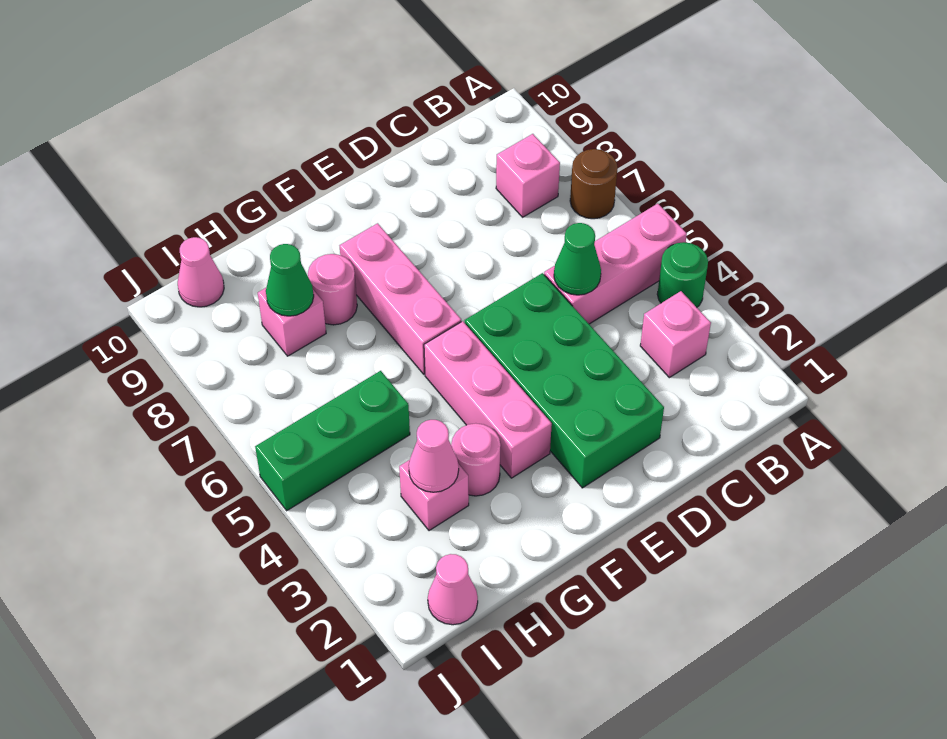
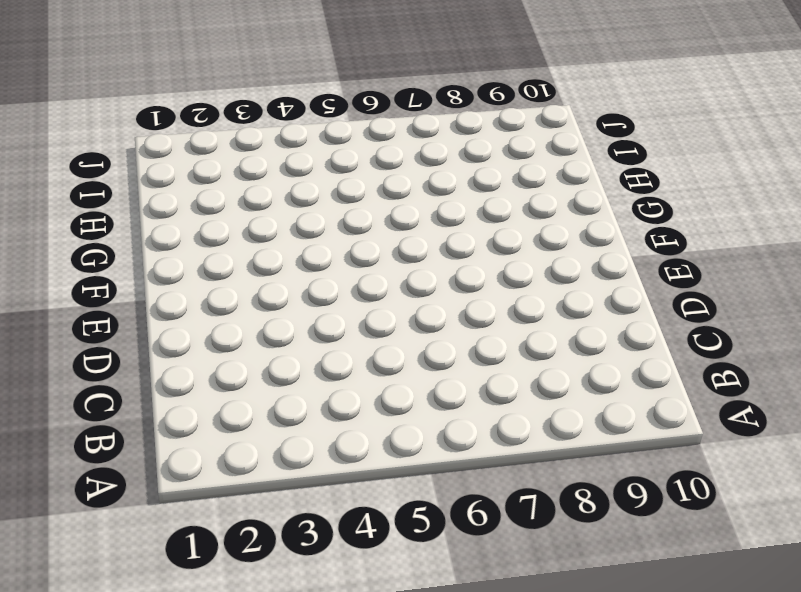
none -> green 1x1 round brick [657,242,708,307]
none -> pink 1x3 brick [544,204,687,324]
none -> brown 1x1 round brick [570,149,618,219]

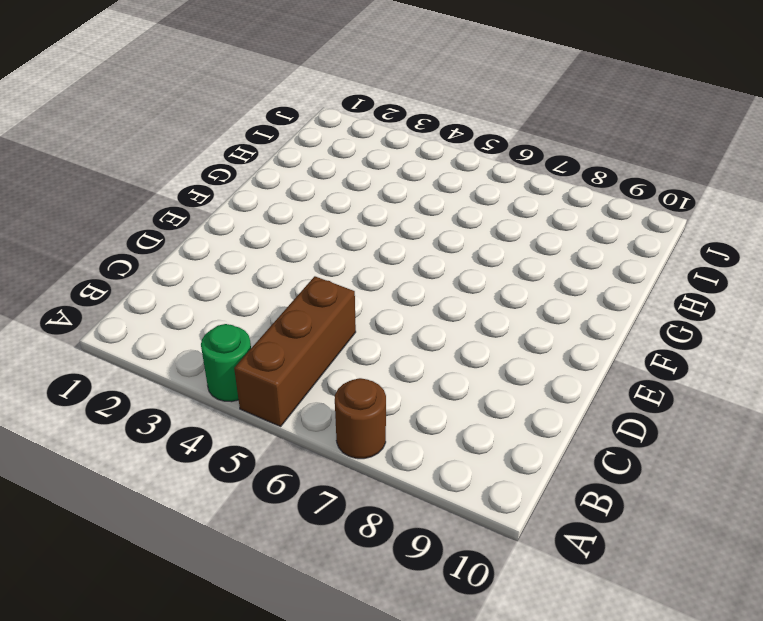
brown 1x3 brick [234,276,356,427] -> pink 1x3 brick [544,204,687,324]
none -> pink 1x1 brick [640,291,711,378]
none -> pink 1x1 brick [496,134,560,217]
none -> green 2x4 brick [465,273,664,488]

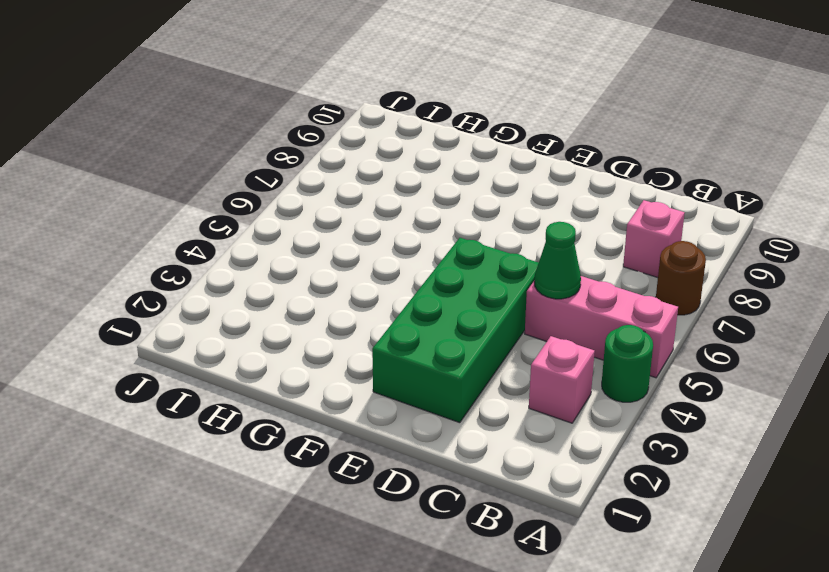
none -> pink 1x3 brick [424,321,552,478]
none -> pink 1x3 brick [340,223,461,374]
none -> pink 1x1 round brick [451,423,501,496]

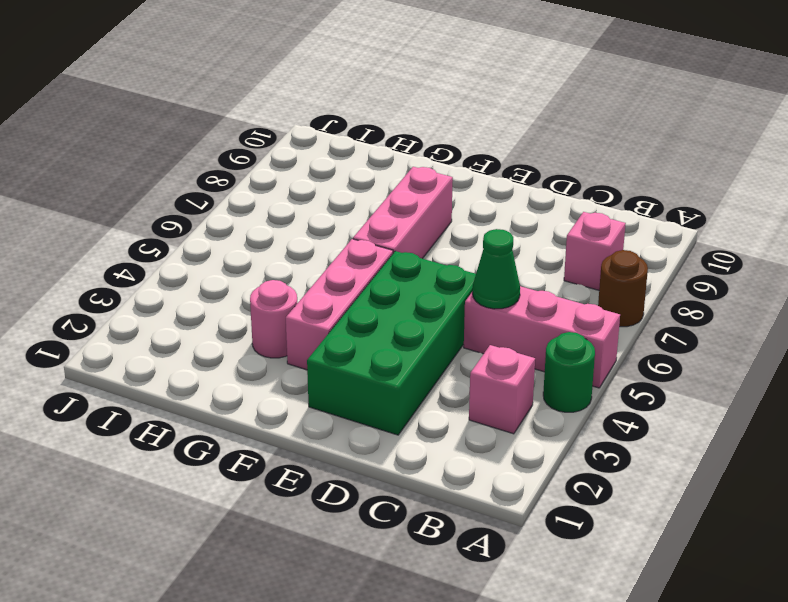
none -> pink 1x1 round brick [308,254,357,325]
none -> pink 1x1 brick [399,460,469,531]
none -> green 1x3 brick [255,371,410,511]

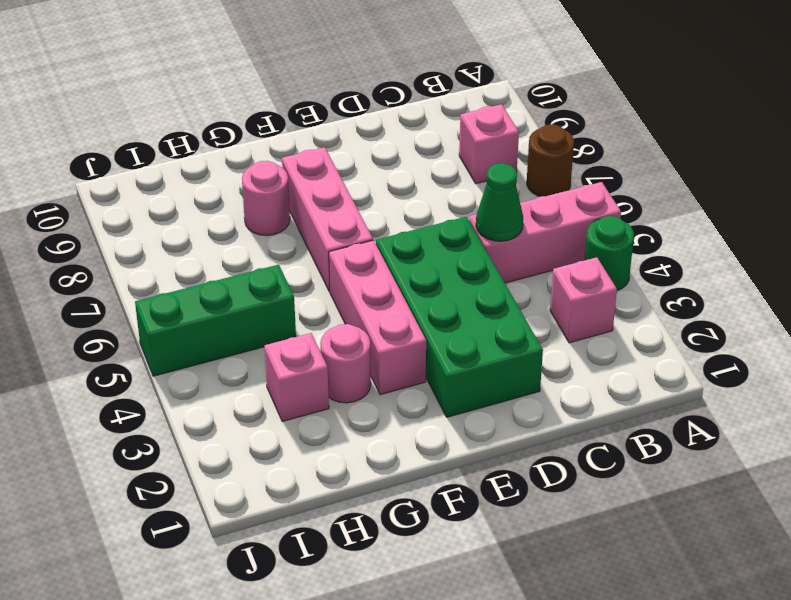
none -> pink 1x1 brick [258,288,326,356]
none -> pink 1x1 cone [428,554,478,625]
none -> pink 1x1 cone [178,237,224,307]

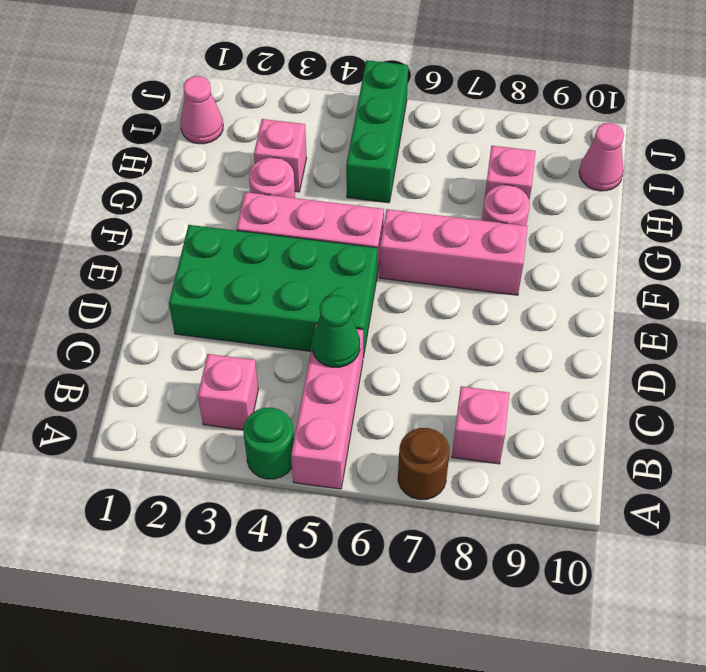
none -> pink 1x1 cone [409,420,459,492]
none -> green 1x1 cone [266,244,314,316]

